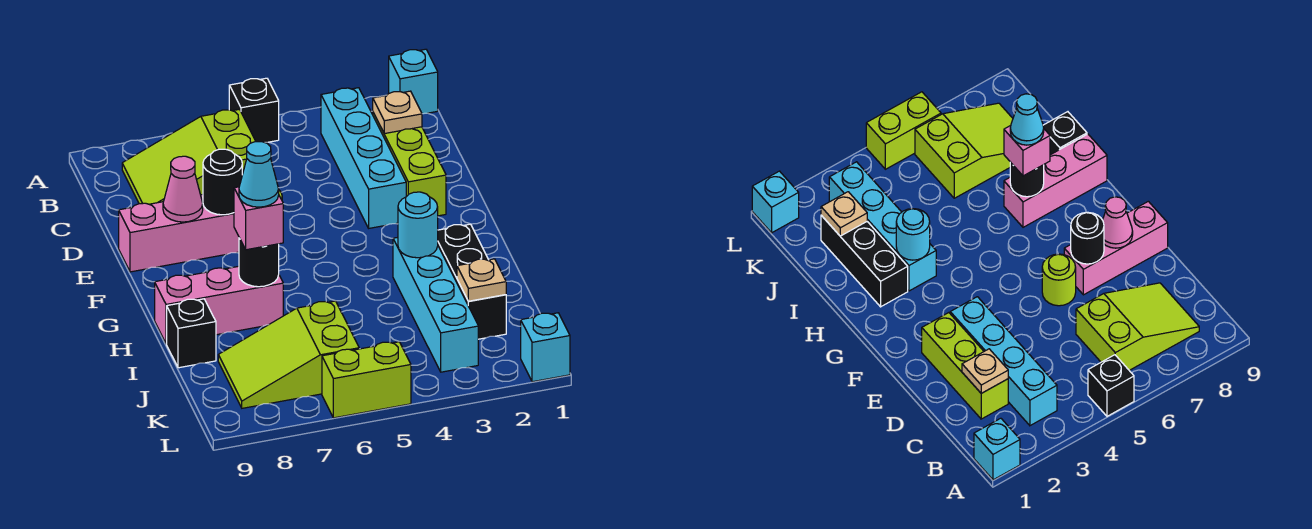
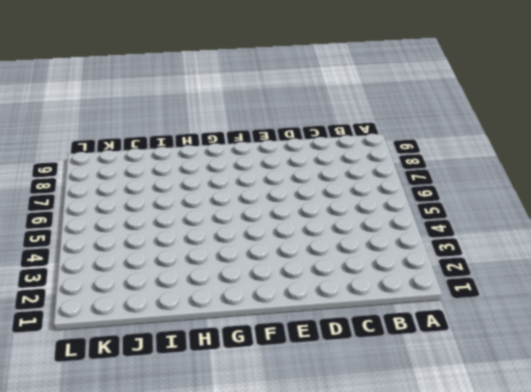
none -> cyan 1x1 brick [389,49,438,114]
none -> black 1x1 brick [229,78,279,142]
none -> cyan 1x4 brick [321,88,406,228]

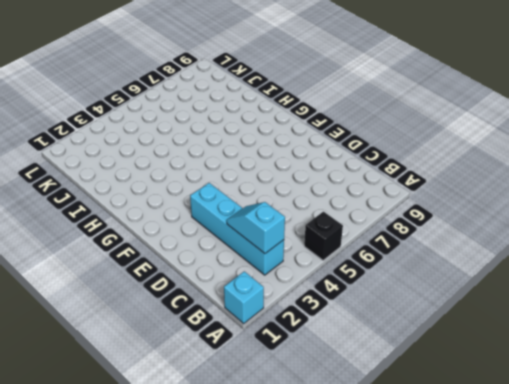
cyan 1x2 slope [227,202,285,254] -> none
none -> lime 2x3 slope [122,109,256,204]
none -> lime 1x3 brick [373,113,446,216]
none -> lime 1x1 round brick [1042,254,1076,306]

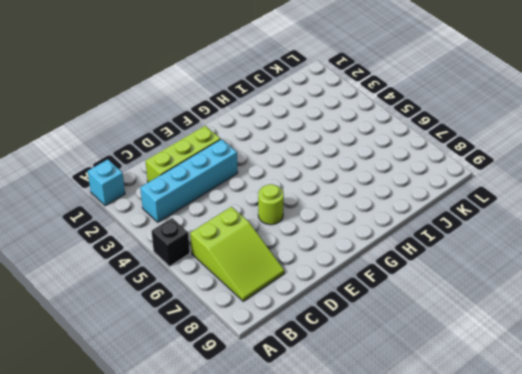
none -> pink 1x3 brick [119,195,239,272]
none -> black 1x3 brick [438,224,506,339]
none -> cyan 1x4 brick [393,237,478,372]

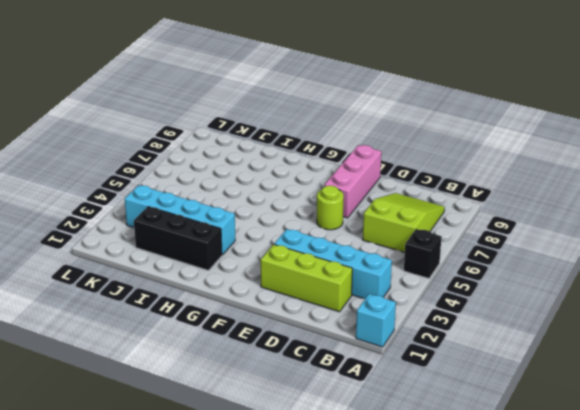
none -> pink 1x3 brick [155,266,283,344]
none -> black 1x1 brick [167,299,216,368]
none -> lime 2x3 slope [218,301,359,408]

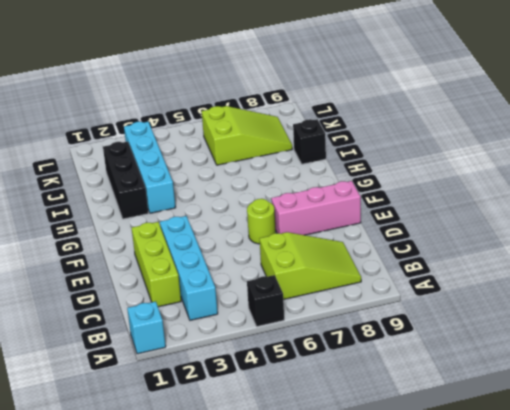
none -> pink 1x3 brick [155,266,283,344]
none -> cyan 1x1 brick [521,313,570,382]
none -> lime 1x2 brick [322,342,411,418]

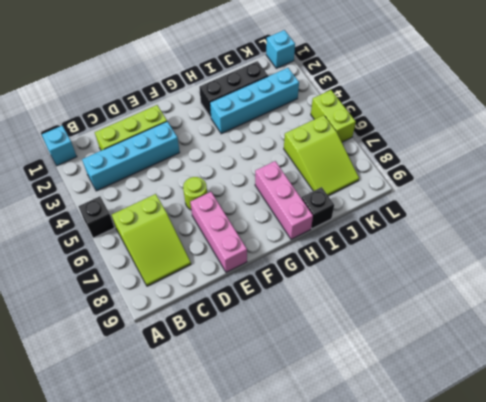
none -> tan 1x1 plate [373,91,422,134]
none -> black 1x1 round brick [203,149,242,215]
none -> pink 1x1 cone [163,156,203,222]

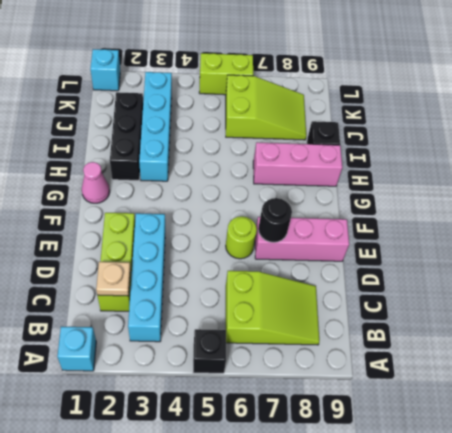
pink 1x1 cone [82,162,110,203] -> pink 1x1 cone moved to [163,156,203,222]
none -> cyan 1x1 round brick [398,192,438,258]
none -> black 1x1 round brick [239,238,279,287]
none -> tan 1x1 plate [457,259,506,301]

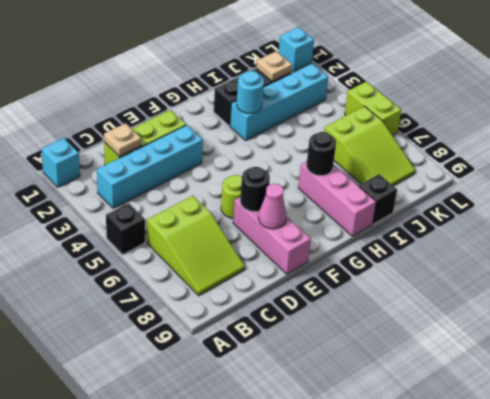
none -> pink 1x1 brick [234,187,283,250]
none -> cyan 1x1 cone [239,142,279,207]

